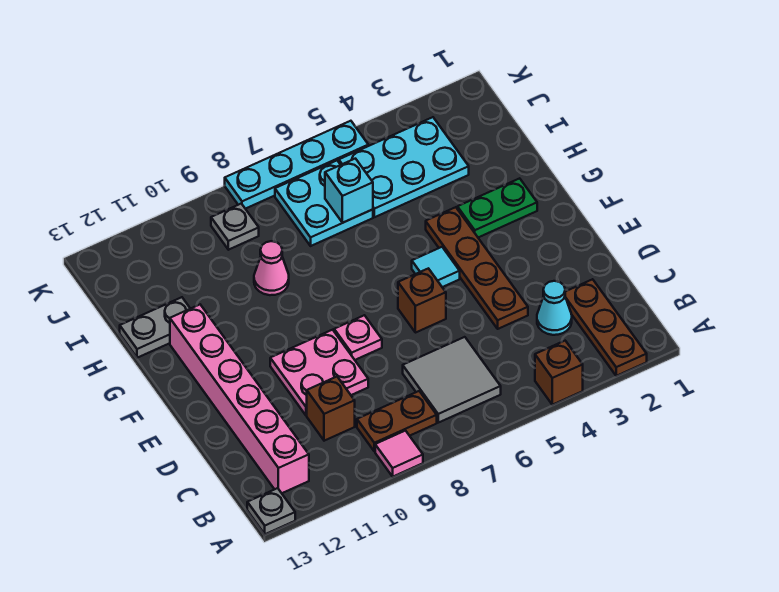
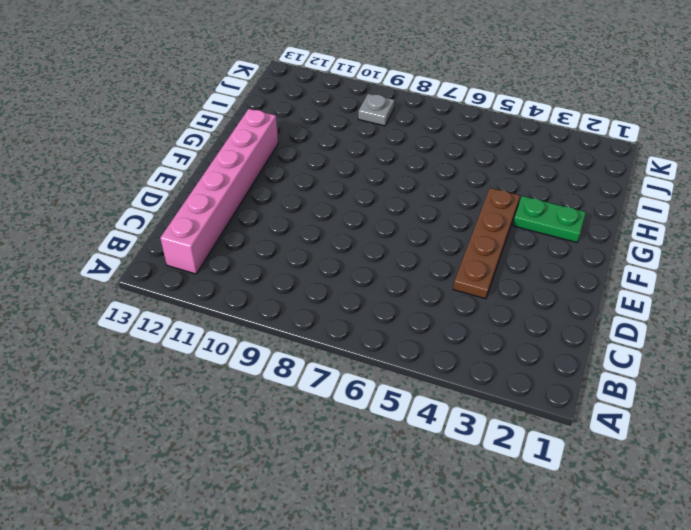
none -> brown 1x3 plate [565,279,647,376]
none -> brown 1x1 brick [535,341,583,405]
none -> pink 1x1 tile [375,431,423,477]

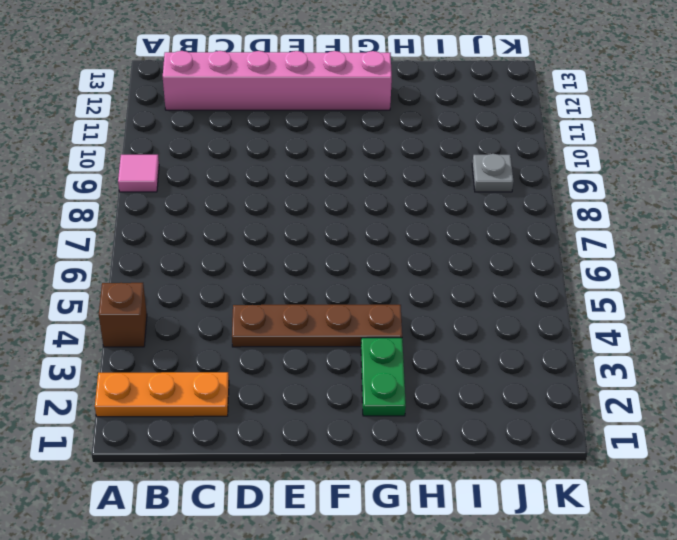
orange 1x3 plate [95,372,229,417] -> brown 1x3 plate [565,279,647,376]
none -> grey 1x1 plate [247,488,295,534]
none -> grey 2x2 tile [403,337,501,423]
none -> brown 1x2 plate [357,391,437,451]

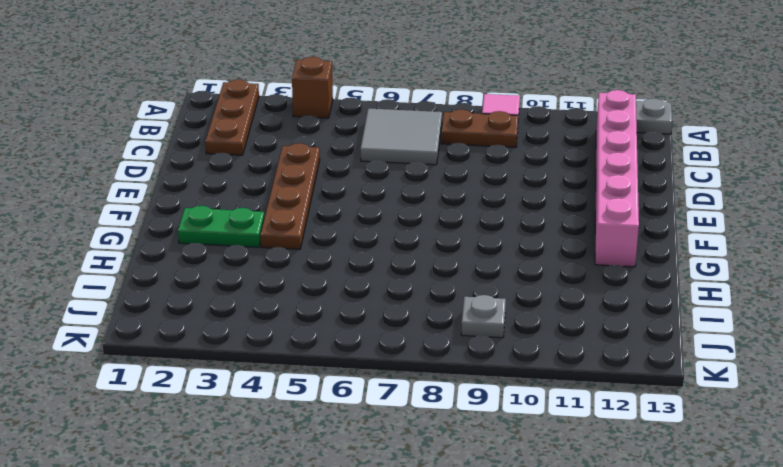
none -> cyan 1x1 cone [537,281,572,335]
none -> brown 1x1 brick [307,377,355,441]
none -> pink 2x2 plate [270,330,368,415]

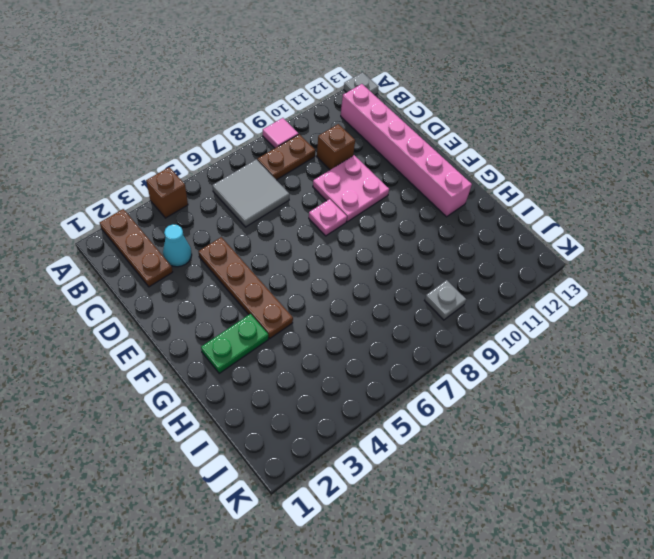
none -> brown 1x1 brick [398,268,446,333]
none -> cyan 1x1 tile [412,247,460,287]
none -> pink 1x1 cone [254,241,289,295]

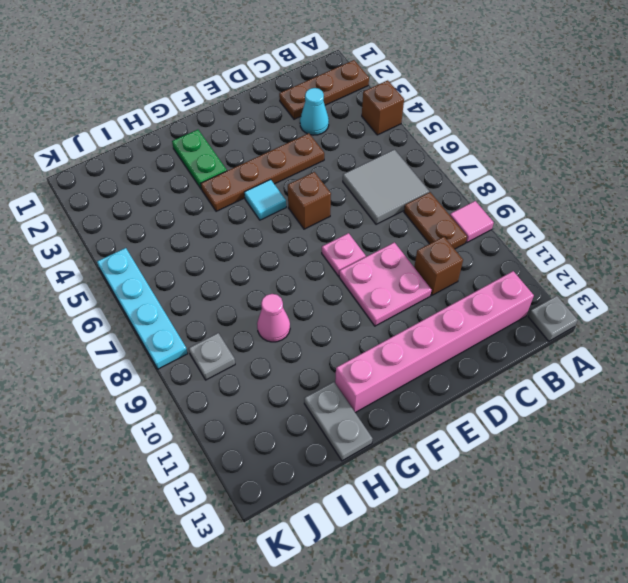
none -> cyan 2x3 plate [339,117,469,217]
none -> cyan 2x2 plate [275,161,373,246]
none -> cyan 1x1 brick [325,159,373,223]

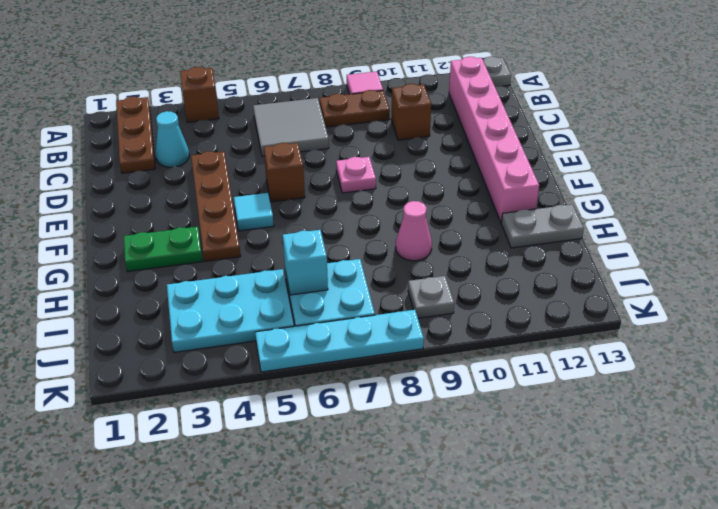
none -> pink 2x2 plate [270,330,368,415]

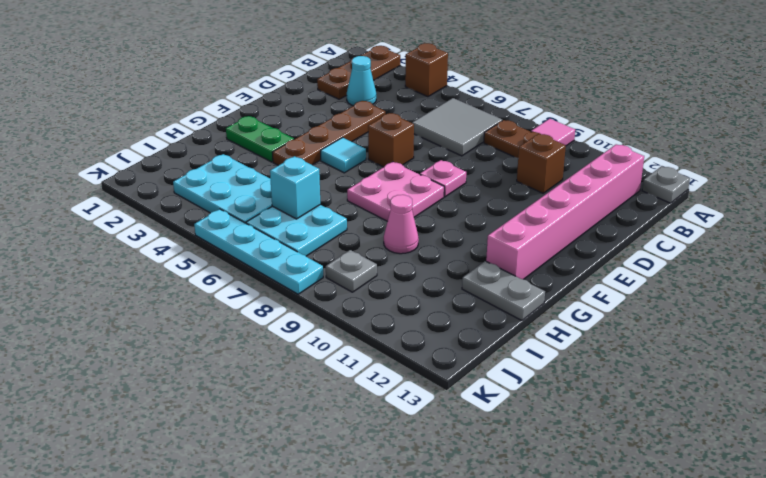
pink 2x2 plate [347,162,444,221] -> pink 2x2 plate moved to [270,330,368,415]

